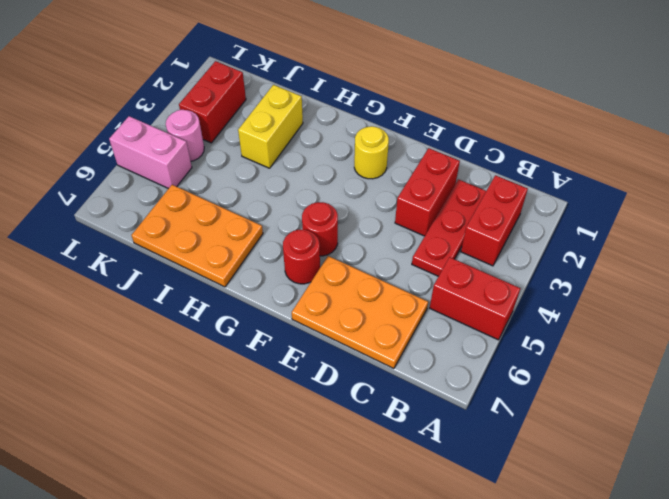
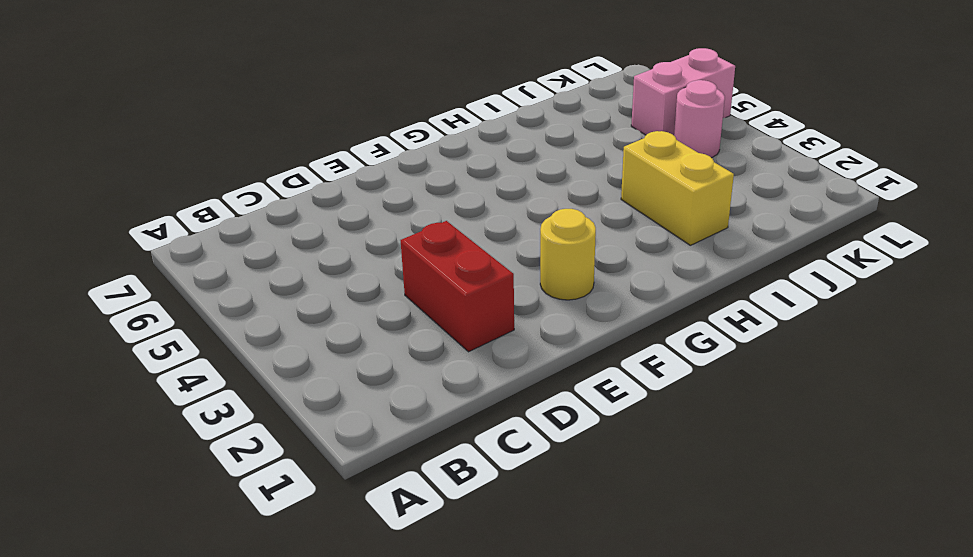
none -> red 1x2 brick [430,257,520,340]
none -> red 1x2 brick [461,175,528,266]
none -> red 1x3 plate [412,179,486,276]

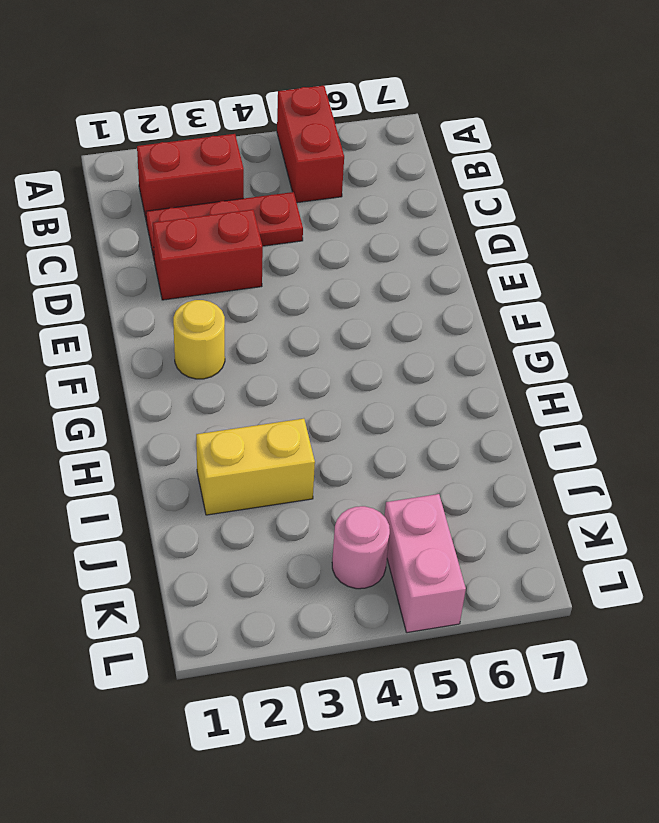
none -> orange 2x3 plate [292,256,428,369]
none -> red 1x1 round brick [302,202,338,256]
none -> red 1x1 round brick [283,230,320,284]

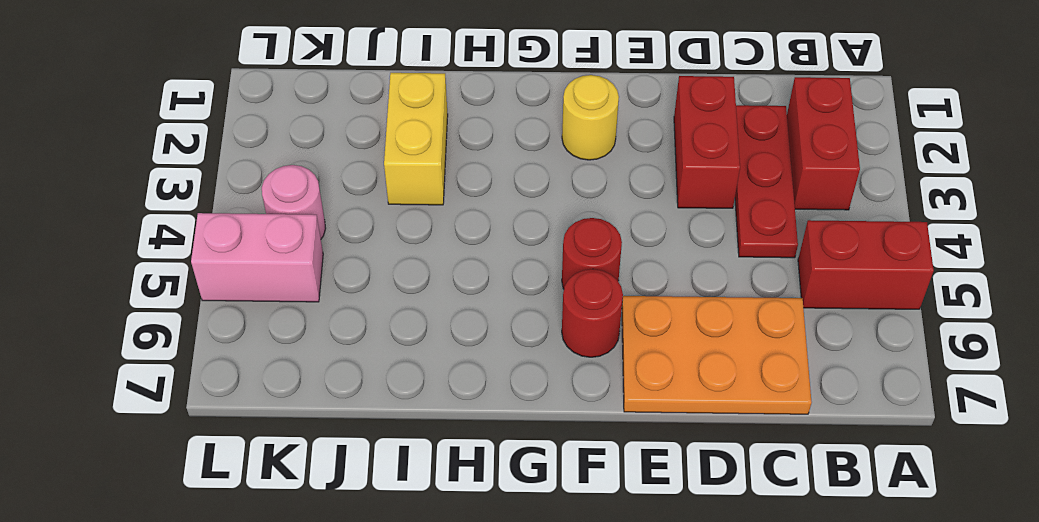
none -> orange 2x3 plate [132,185,263,287]
none -> red 1x2 brick [179,61,246,143]

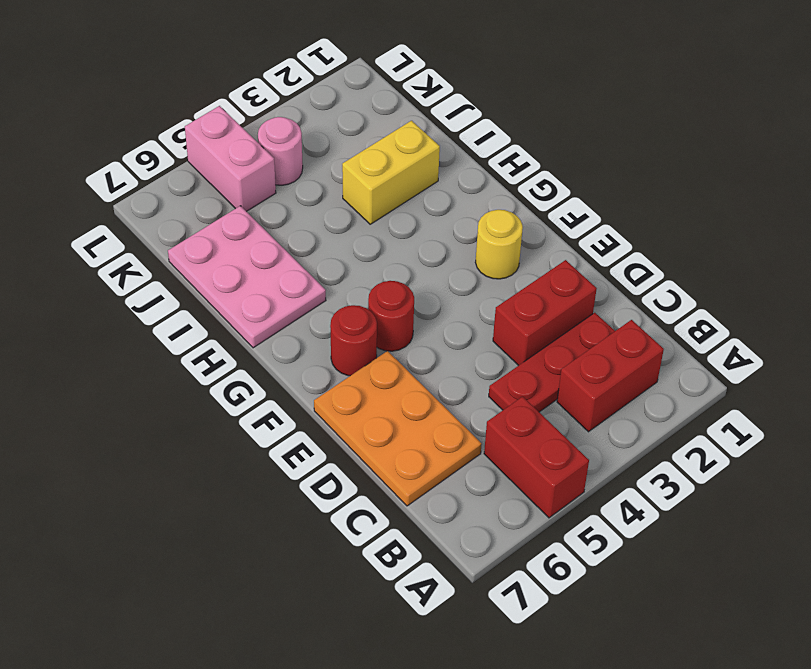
pink 2x3 plate [168,206,326,348] -> orange 2x3 plate [132,185,263,287]
none -> red 1x2 brick [179,61,246,143]

